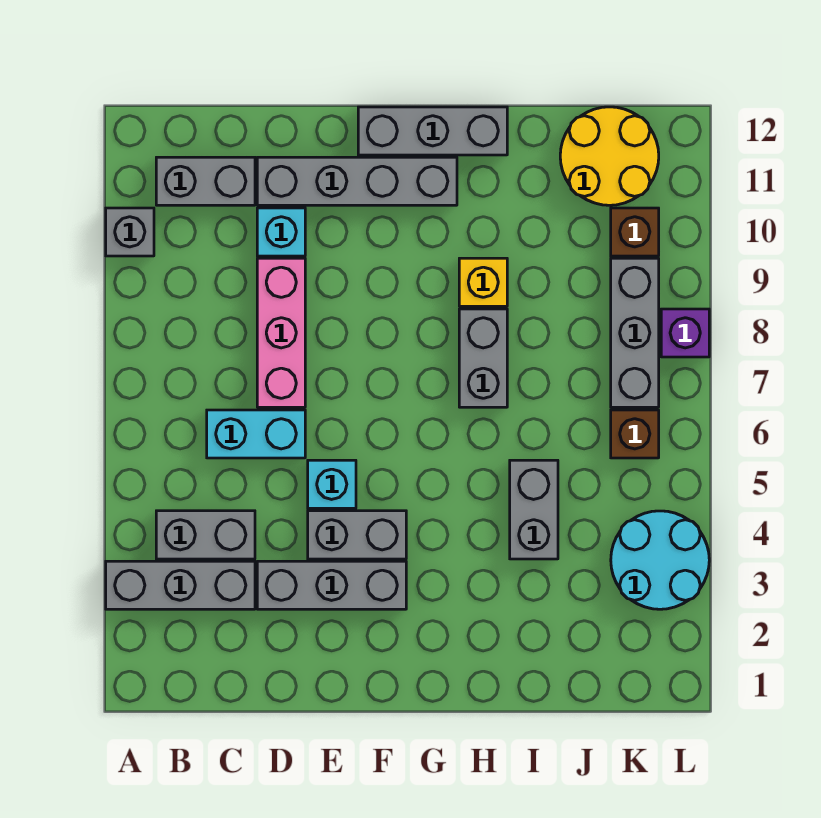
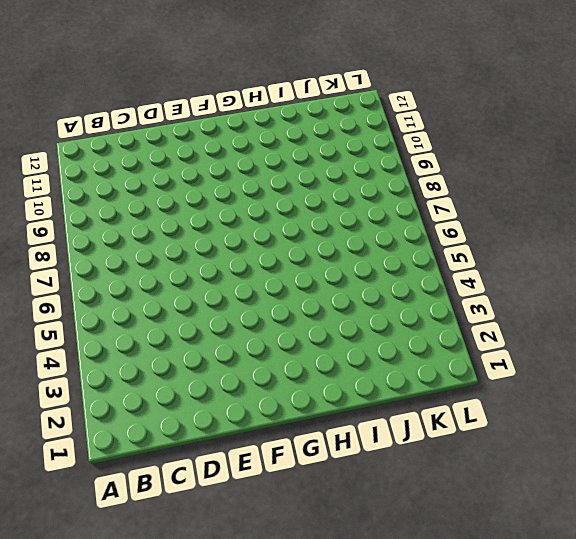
none -> grey 1x3 brick [106,561,255,609]
none -> grey 1x1 brick [106,208,154,256]
none -> grey 1x2 brick [156,511,255,559]

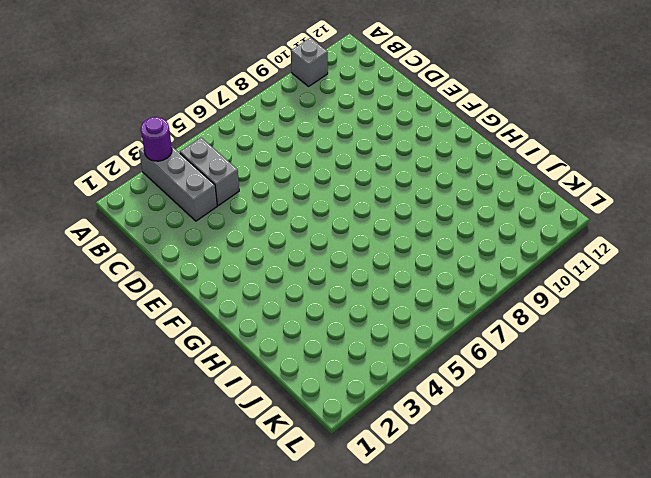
purple 1x1 round brick [141,117,172,161] -> none
none -> grey 1x2 brick [156,157,255,205]
none -> cyan 1x2 brick [207,410,305,458]
none -> grey 1x3 brick [257,561,406,609]

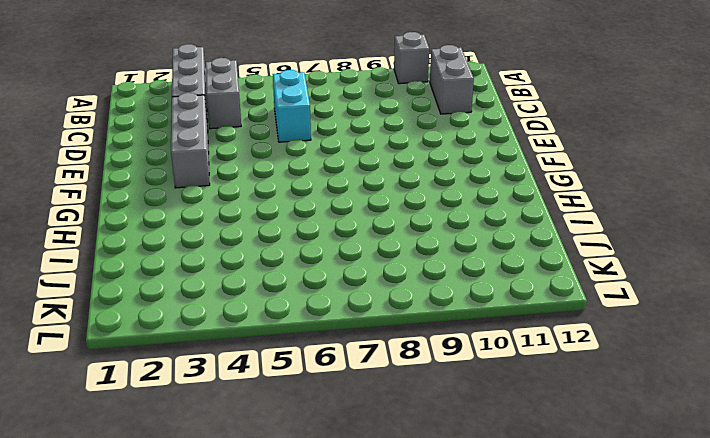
none -> pink 1x3 brick [257,258,305,407]
none -> cyan 1x1 brick [257,208,305,256]
none -> grey 1x4 brick [257,157,457,205]

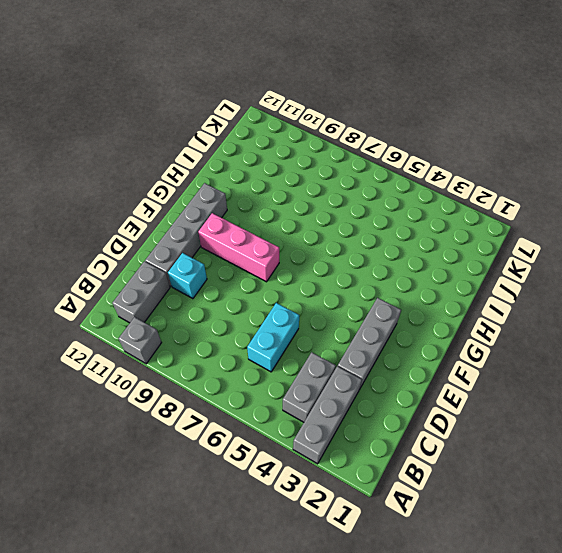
pink 1x3 brick [198,213,279,282] -> pink 1x3 brick moved to [257,258,305,407]
none -> grey 1x2 brick [308,511,406,559]
none -> cyan 1x1 brick [308,460,356,508]
none -> grey 1x3 brick [358,107,507,155]

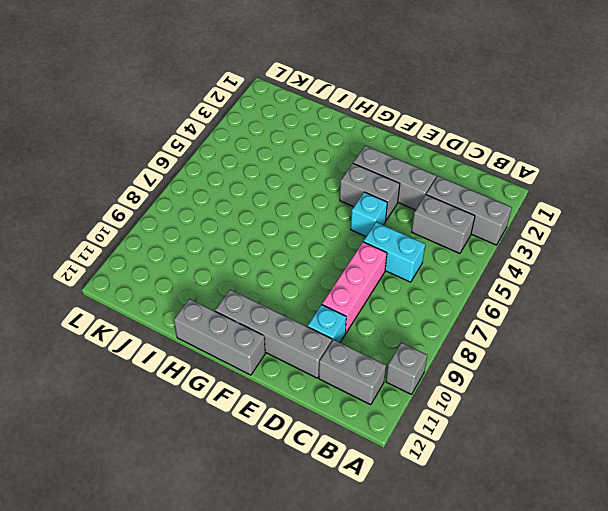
none -> grey 1x2 brick [459,309,507,407]
none -> yellow 1x1 brick [459,258,507,306]
none -> grey 1x2 brick [510,460,558,559]

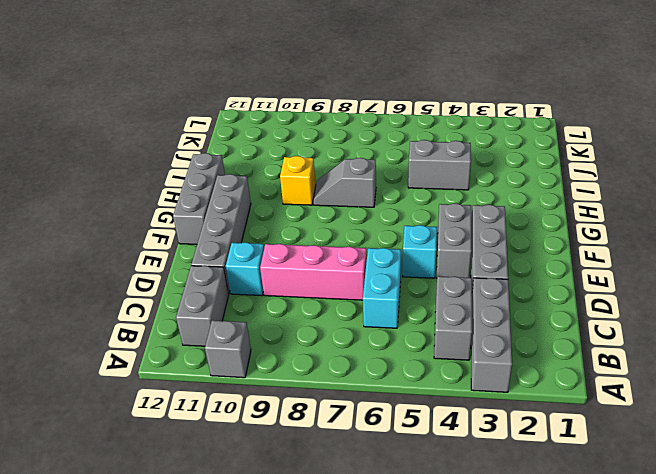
grey 1x2 slope [313,158,376,207] -> grey 1x2 brick [459,309,507,407]
none -> yellow 2x2 round brick [560,107,659,205]
none -> cyan 2x2 round brick [611,511,709,609]
none -> brown 1x1 brick [611,410,659,458]

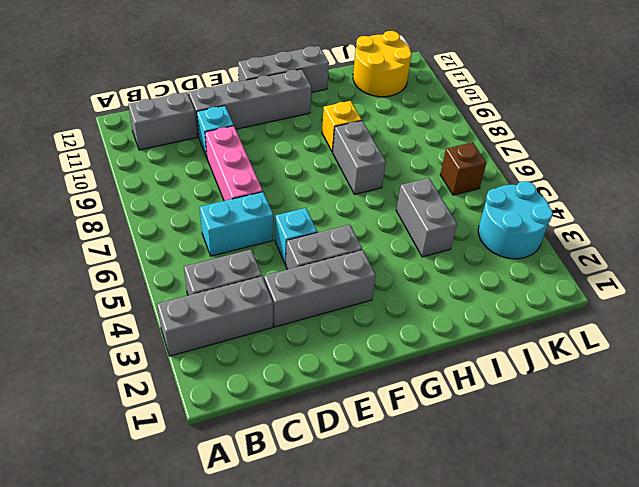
none -> grey 1x1 brick [106,208,154,256]
none -> grey 1x3 brick [611,258,659,407]
none -> brown 1x1 brick [611,208,659,256]

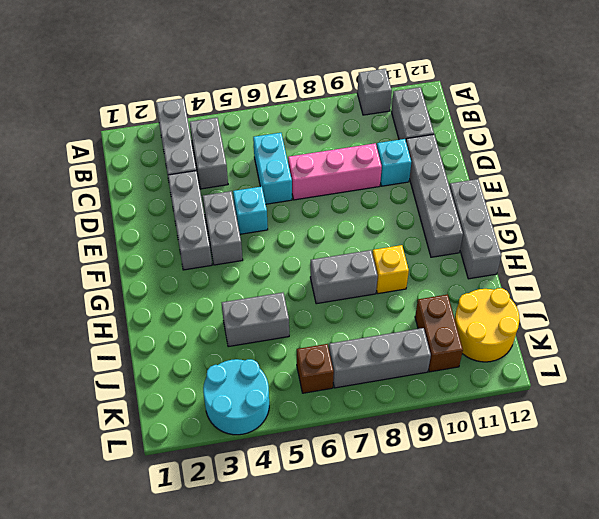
brown 1x2 brick [415,294,463,372] -> brown 1x1 brick [611,208,659,256]
none -> purple 1x1 brick [661,309,709,357]

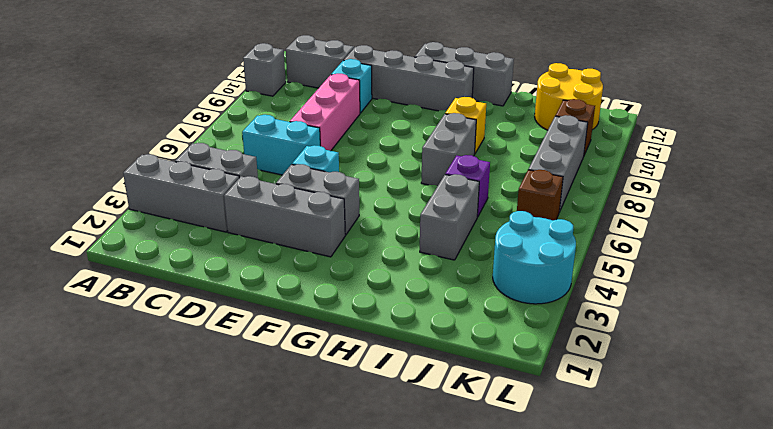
purple 1x1 brick [445,155,490,217] -> purple 1x1 brick moved to [661,309,709,357]

